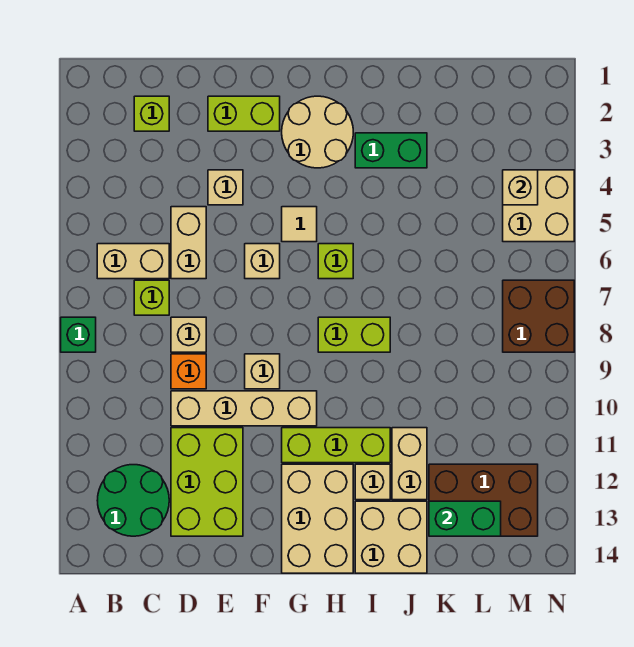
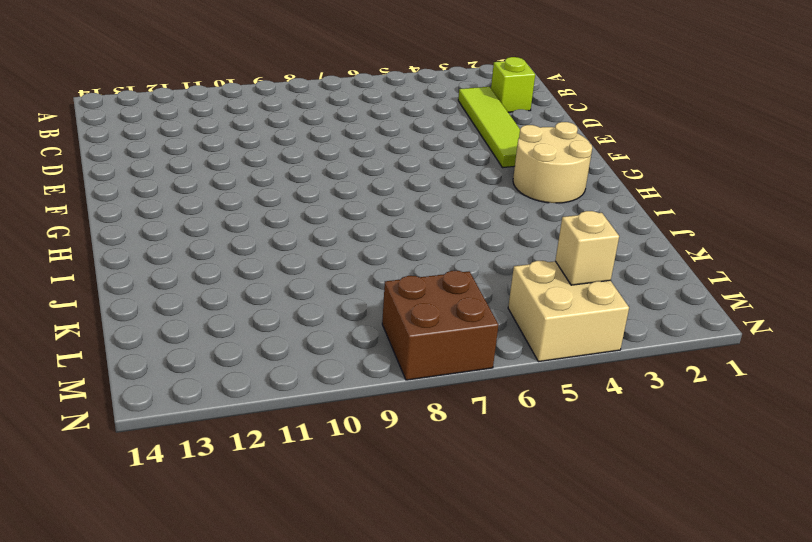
lime 1x4 tile [458,87,520,168] -> none
none -> green 1x1 brick [61,317,96,352]
none -> tan 1x2 brick [97,244,169,279]
none -> green 2x2 round brick [97,465,169,536]

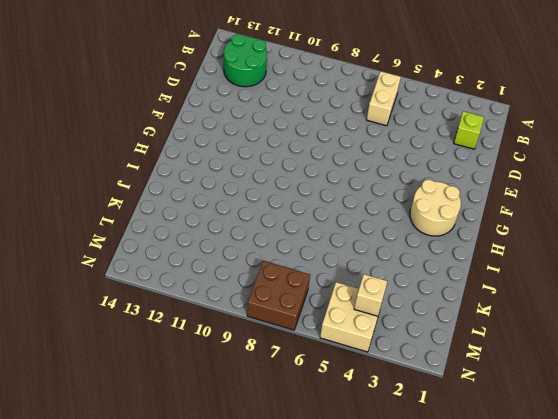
none -> green 1x1 brick [61,317,96,352]
none -> lime 1x1 brick [134,280,169,315]
none -> tan 1x2 brick [171,207,206,279]

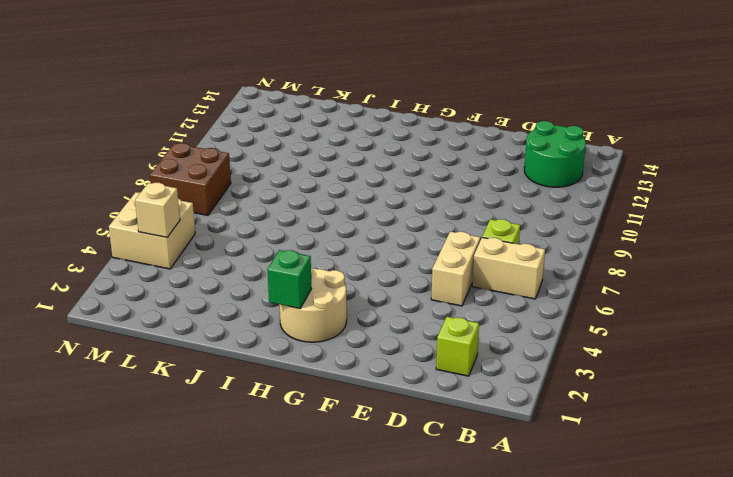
green 1x1 brick [267,250,312,309] -> green 1x1 brick moved to [61,317,96,352]
none -> tan 1x1 brick [171,317,206,352]
none -> orange 1x1 brick [171,354,206,389]
none -> tan 1x4 brick [171,391,317,426]

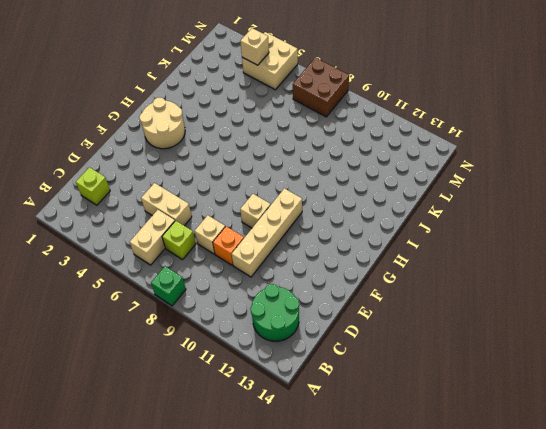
none -> lime 2x3 brick [171,428,243,536]
none -> lime 1x2 brick [208,96,280,131]
none -> tan 1x1 brick [208,170,243,205]

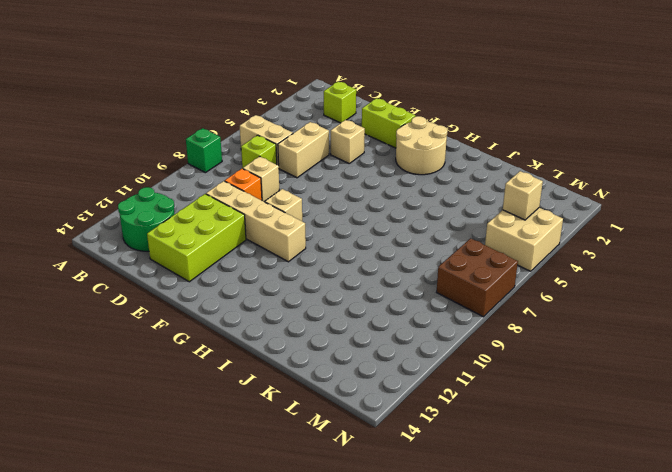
none -> tan 1x1 brick [245,244,280,279]
none -> tan 1x1 tile [282,207,317,242]
none -> lime 1x3 brick [282,428,390,463]

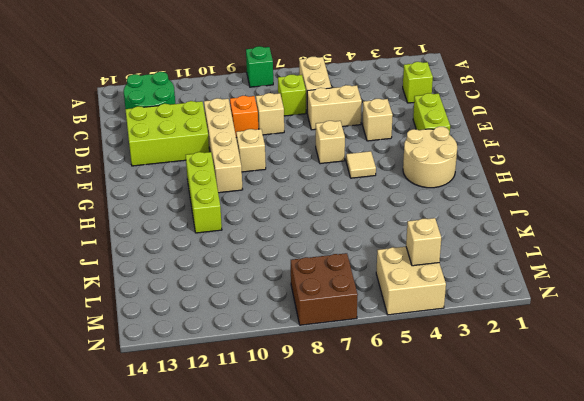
none -> tan 2x3 brick [282,464,353,573]
none -> lime 1x1 brick [318,244,353,279]
none -> lime 1x2 brick [318,317,390,352]

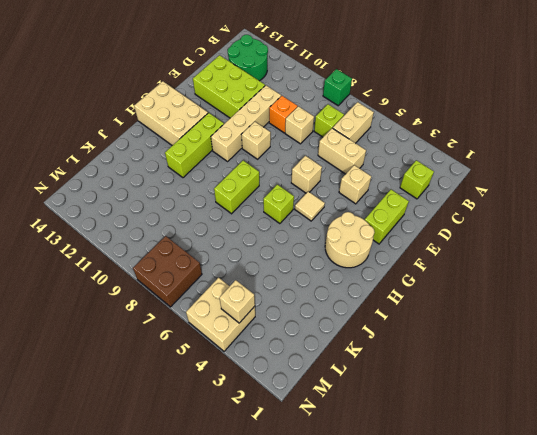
none -> green 1x2 brick [355,133,427,168]
none -> tan 1x1 brick [355,464,390,500]
none -> tan 2x2 brick [355,501,427,573]

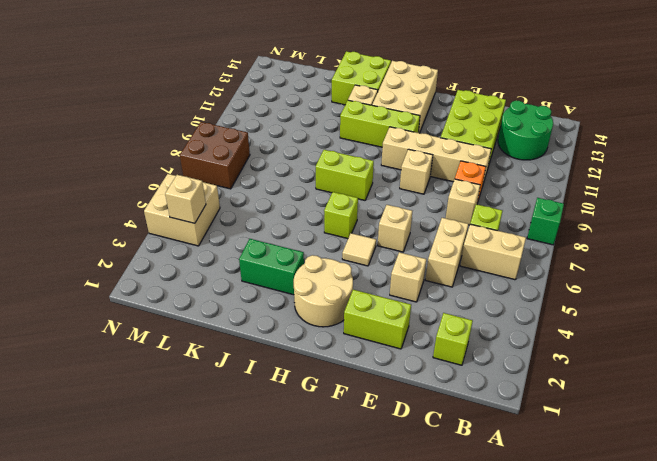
lime 2x2 brick [332,51,391,105] -> tan 2x2 brick [355,501,427,573]
none -> tan 1x2 brick [392,428,427,500]
none -> brown 2x3 brick [429,464,538,536]
none -> green 1x2 brick [429,501,501,536]

